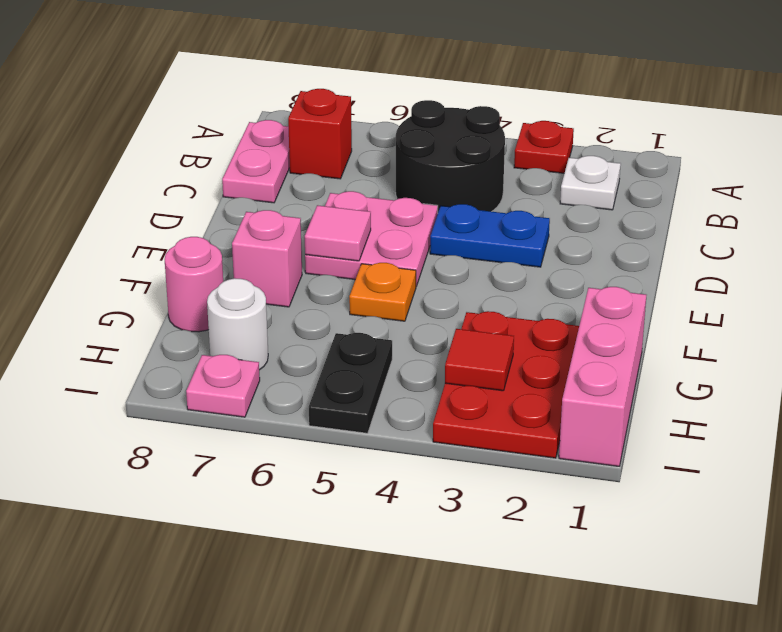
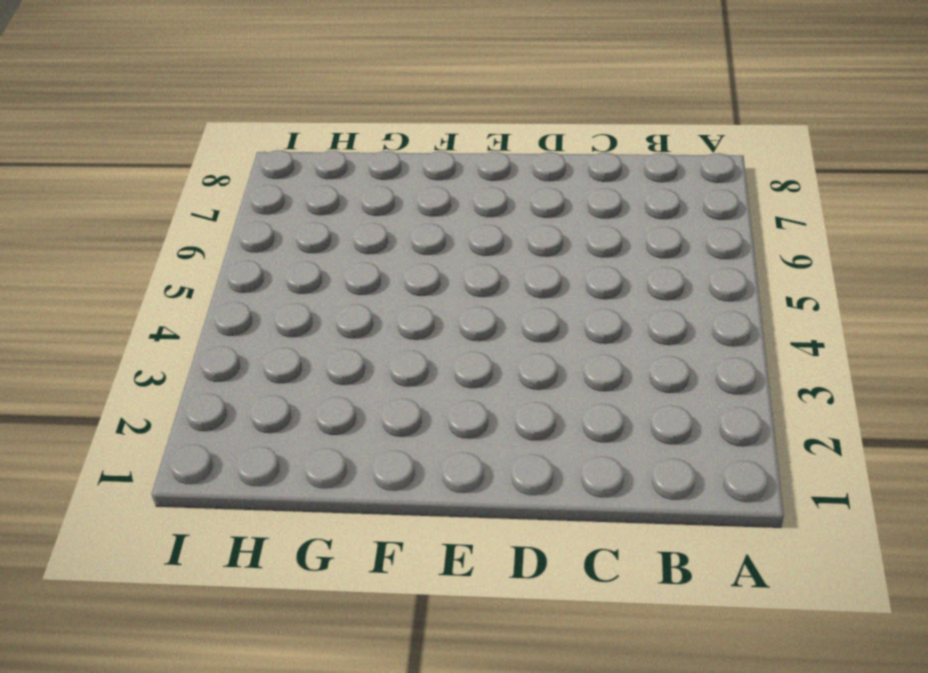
none -> red 1x1 plate [514,121,574,173]
none -> white 1x1 plate [560,156,621,210]
none -> black 2x2 round brick [396,100,505,212]

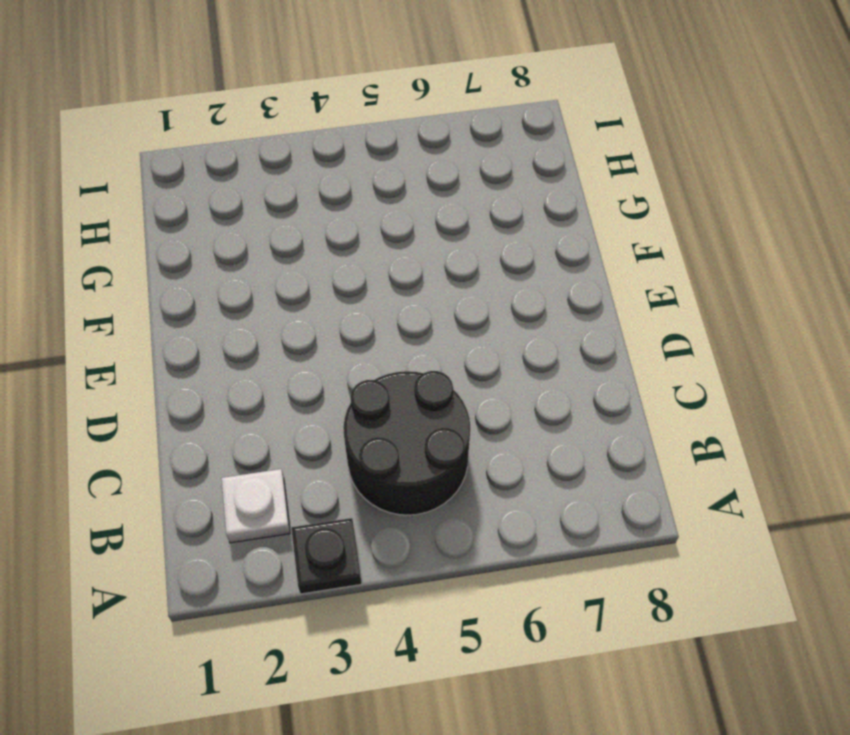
black 1x1 plate [291,518,362,594] -> red 1x1 plate [514,121,574,173]
none -> red 1x1 brick [288,89,352,179]
none -> pink 1x2 plate [222,120,290,203]
none -> blue 1x2 plate [430,204,550,267]

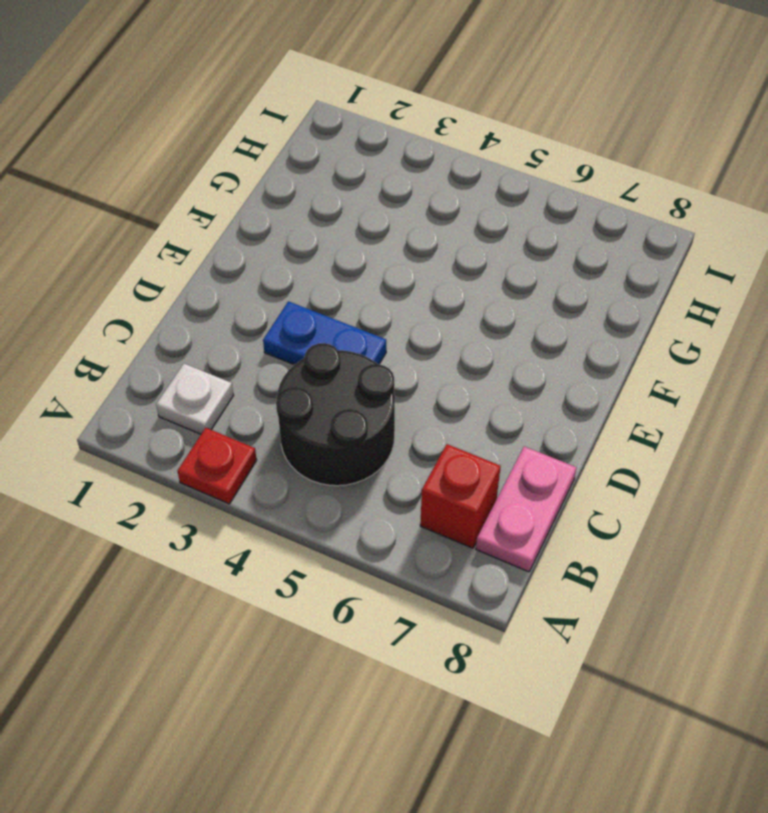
none -> pink 2x2 plate [305,191,438,286]
none -> orange 1x1 plate [349,263,416,321]
none -> pink 1x1 brick [232,210,302,307]

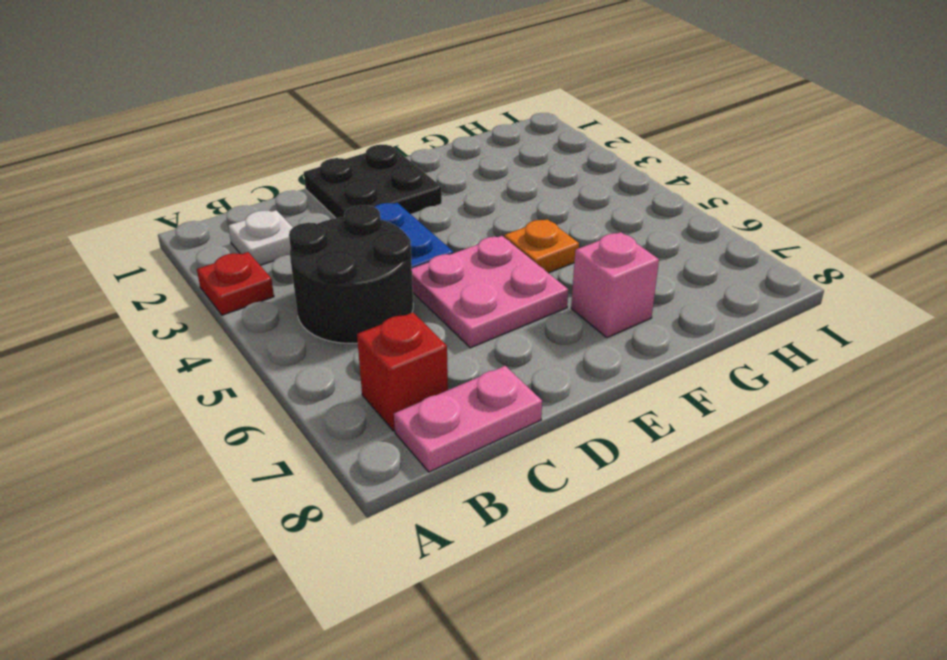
black 2x2 plate [304,145,442,218] -> none
none -> pink 1x3 brick [559,287,646,466]
none -> red 2x3 plate [433,311,579,458]
none -> pink 1x1 round brick [165,237,223,332]

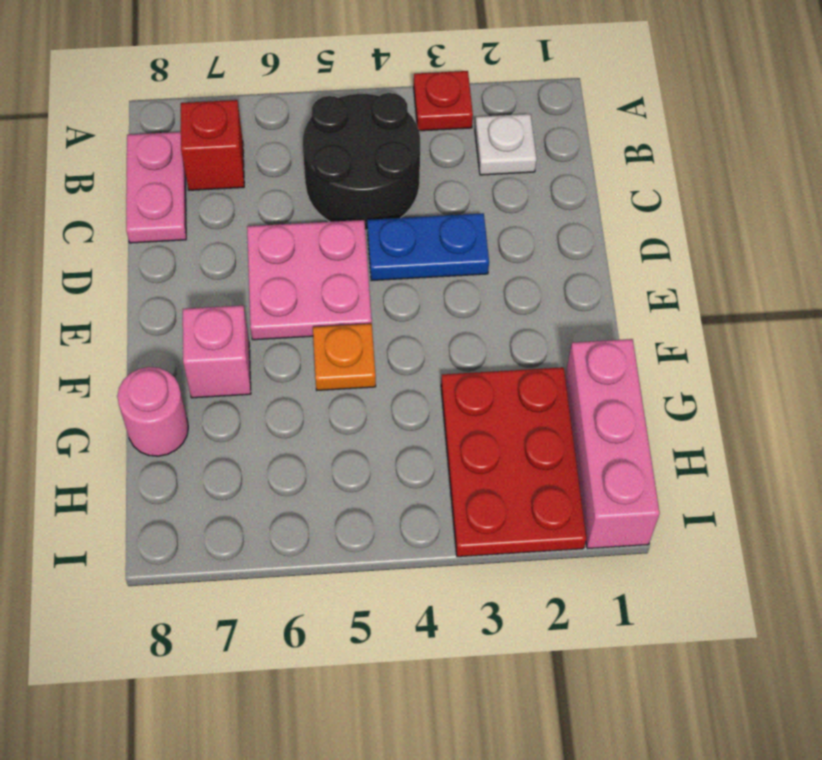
none -> black 1x2 plate [309,333,392,433]
none -> white 1x1 round brick [207,278,268,370]
none -> pink 1x1 plate [186,355,260,417]

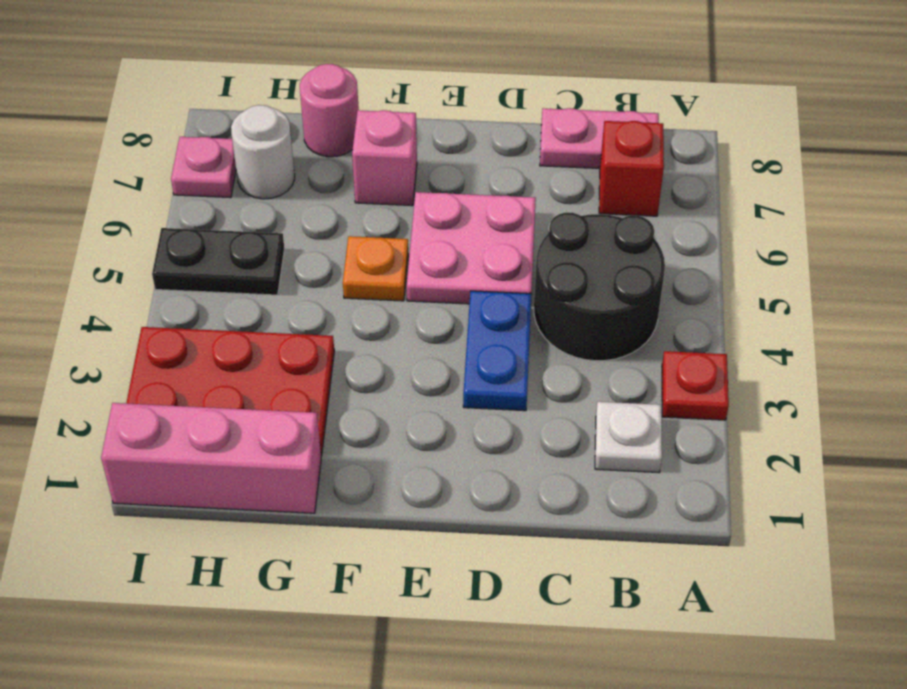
none -> pink 1x1 tile [305,205,371,261]
none -> red 1x1 tile [445,329,514,391]

